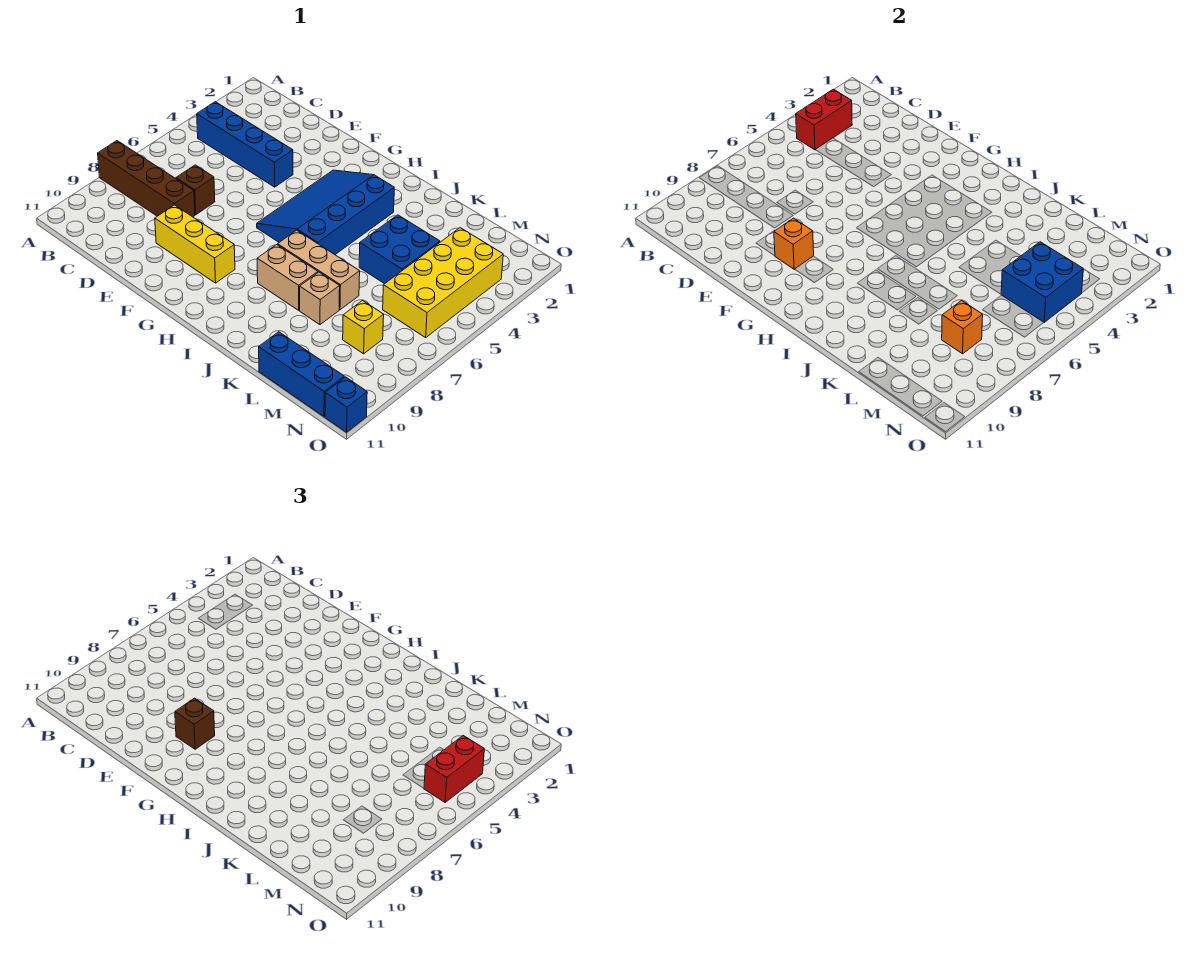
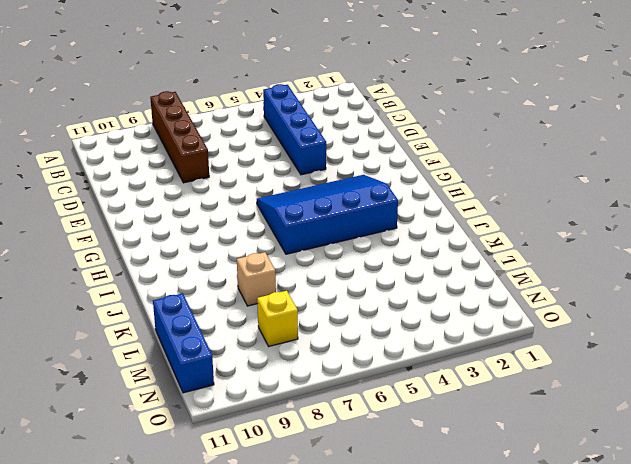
none -> brown 1x1 brick [176,165,215,215]
none -> yellow 1x3 brick [155,205,235,283]
none -> tan 1x3 brick [278,230,360,310]

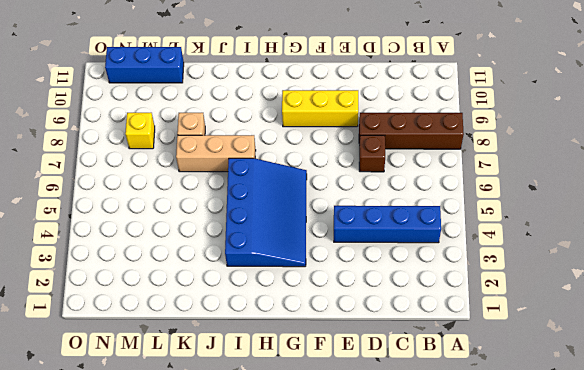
none -> tan 1x2 brick [257,245,318,310]
none -> blue 2x2 brick [359,215,440,284]
none -> yellow 2x4 brick [383,228,503,338]

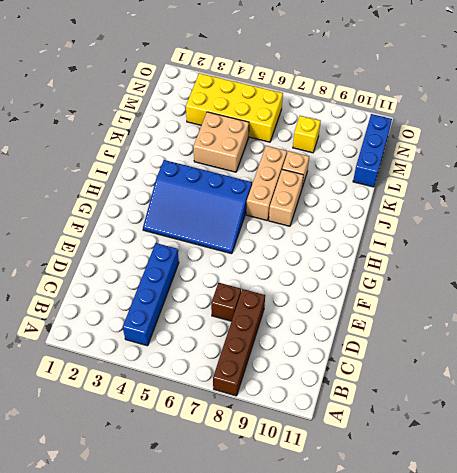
tan 2x2 brick [193,112,249,172] -> blue 2x2 brick [359,215,440,284]
none -> yellow 1x3 brick [155,205,235,283]
none -> blue 1x1 brick [325,377,367,432]
none -> red 1x2 brick [796,89,852,150]

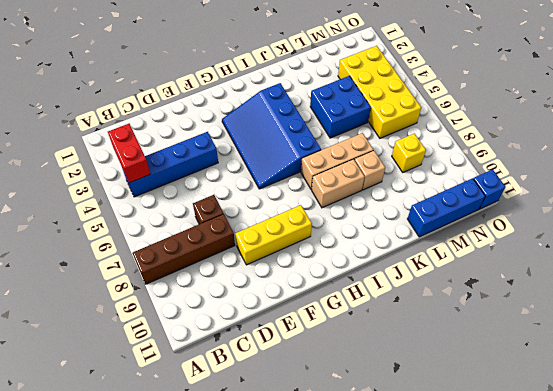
none -> orange 1x1 brick [774,218,814,269]
none -> blue 2x2 brick [1001,242,1083,322]
none -> orange 1x1 brick [942,301,983,354]

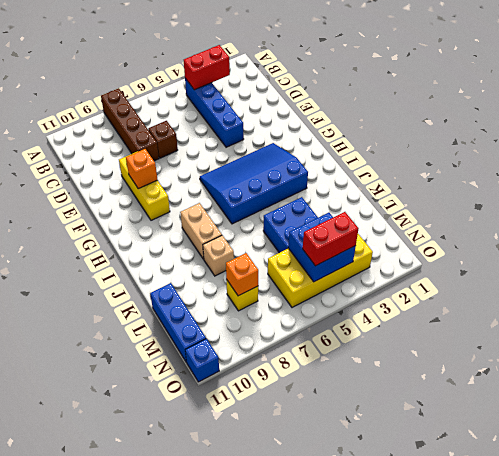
none -> tan 1x3 brick [278,230,360,310]
none -> brown 1x1 brick [175,698,215,749]

